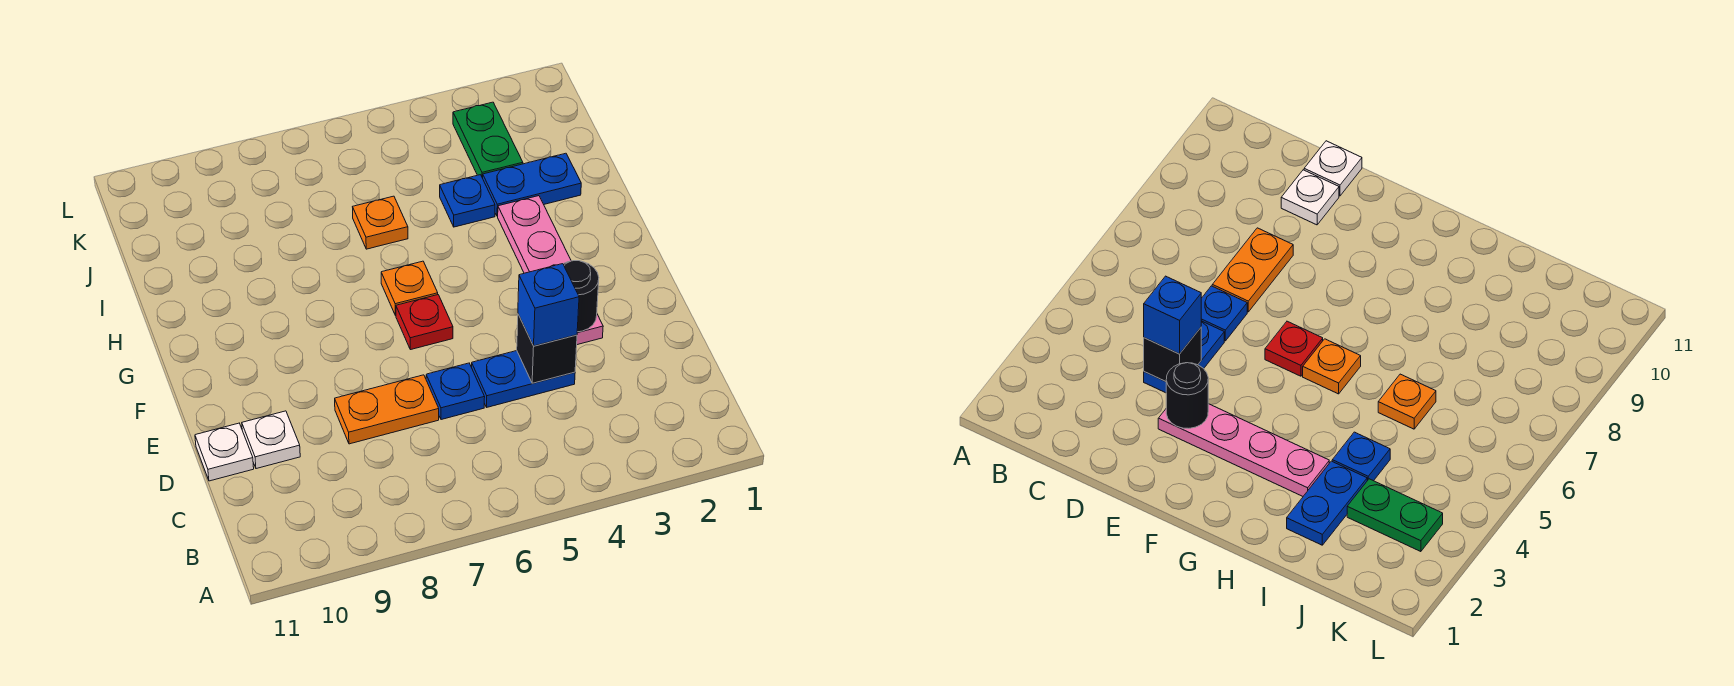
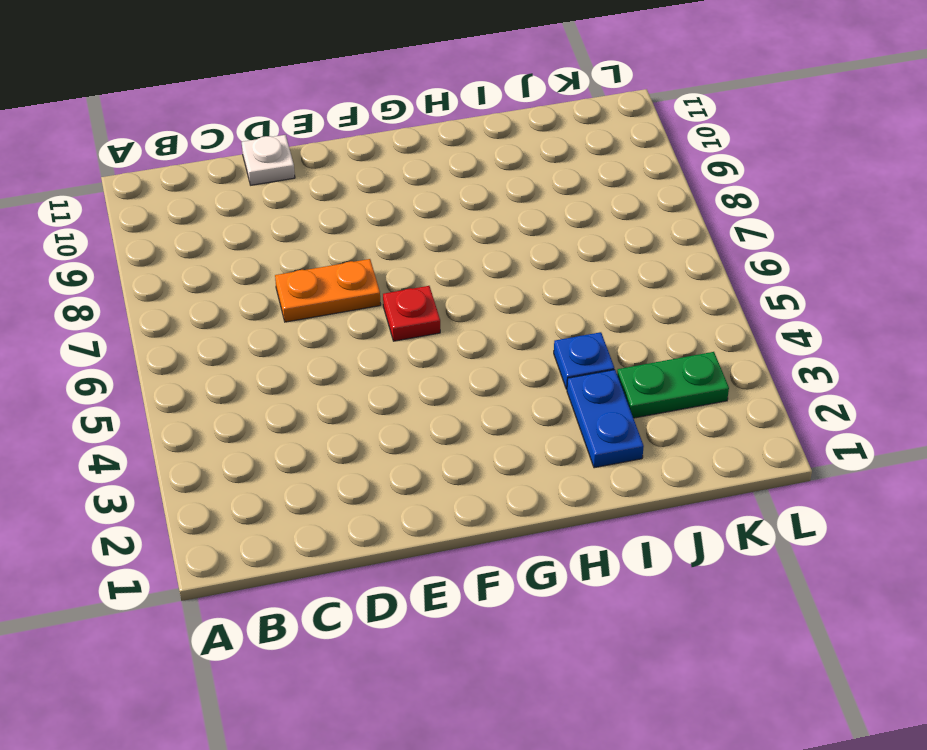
orange 1x2 plate [275,259,381,322] -> orange 1x2 plate turned to [335,375,439,444]
none -> blue 1x2 plate [472,351,575,407]
none -> blue 1x1 plate [426,363,485,420]
none -> white 1x1 plate [242,411,300,469]

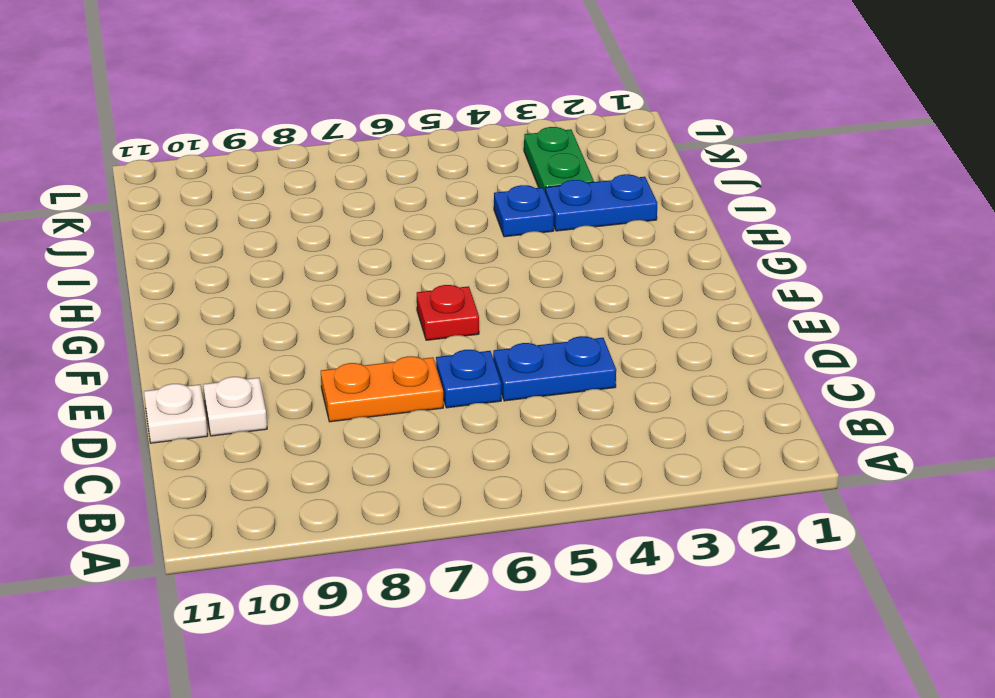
none -> pink 1x4 plate [498,196,603,345]
none -> orange 1x1 plate [381,261,438,316]
none -> orange 1x1 plate [353,196,408,249]

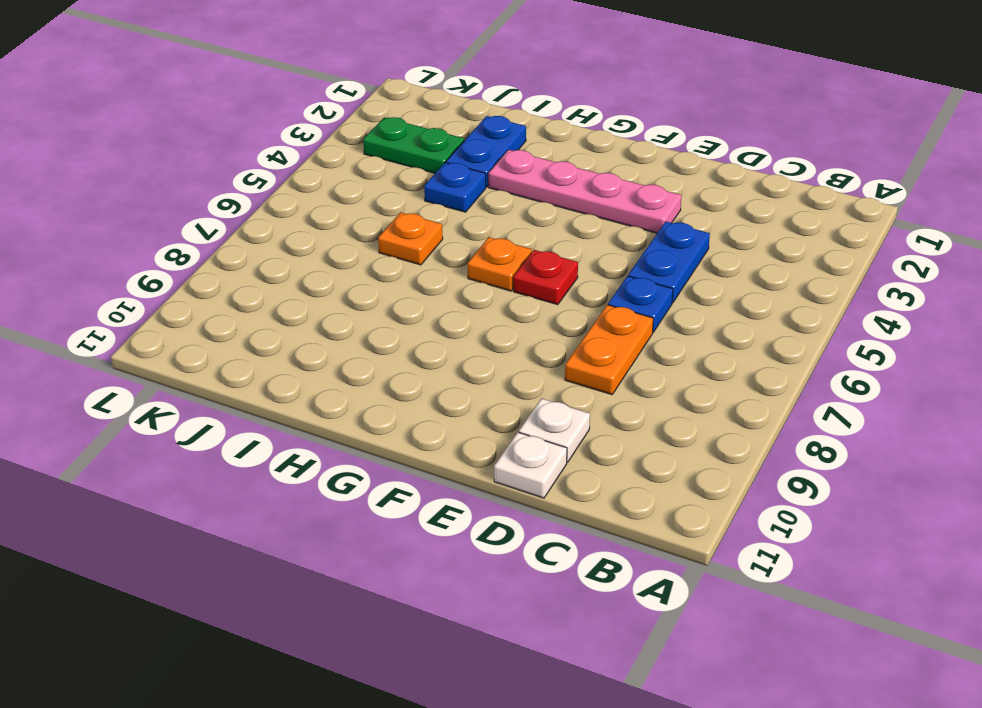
none -> black 1x1 brick [517,314,577,383]
none -> black 1x1 round brick [563,261,599,332]
none -> blue 1x1 brick [518,264,579,346]

